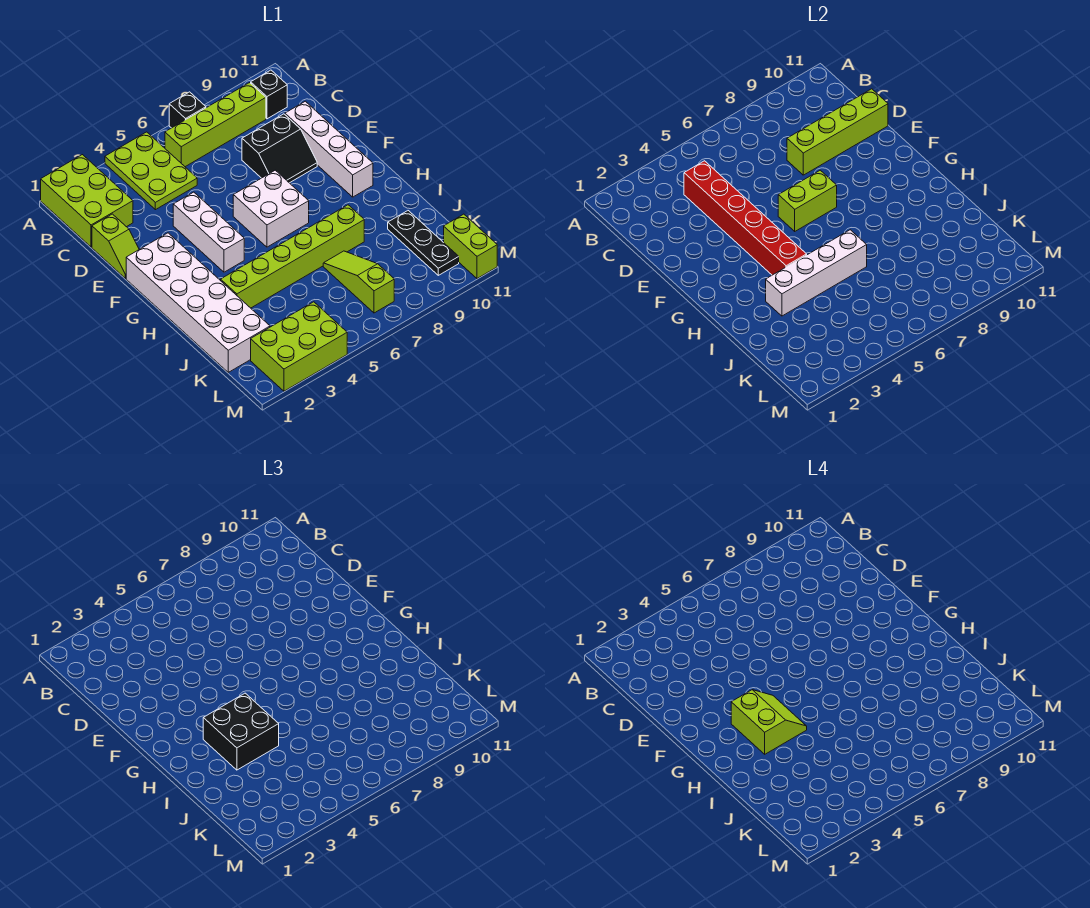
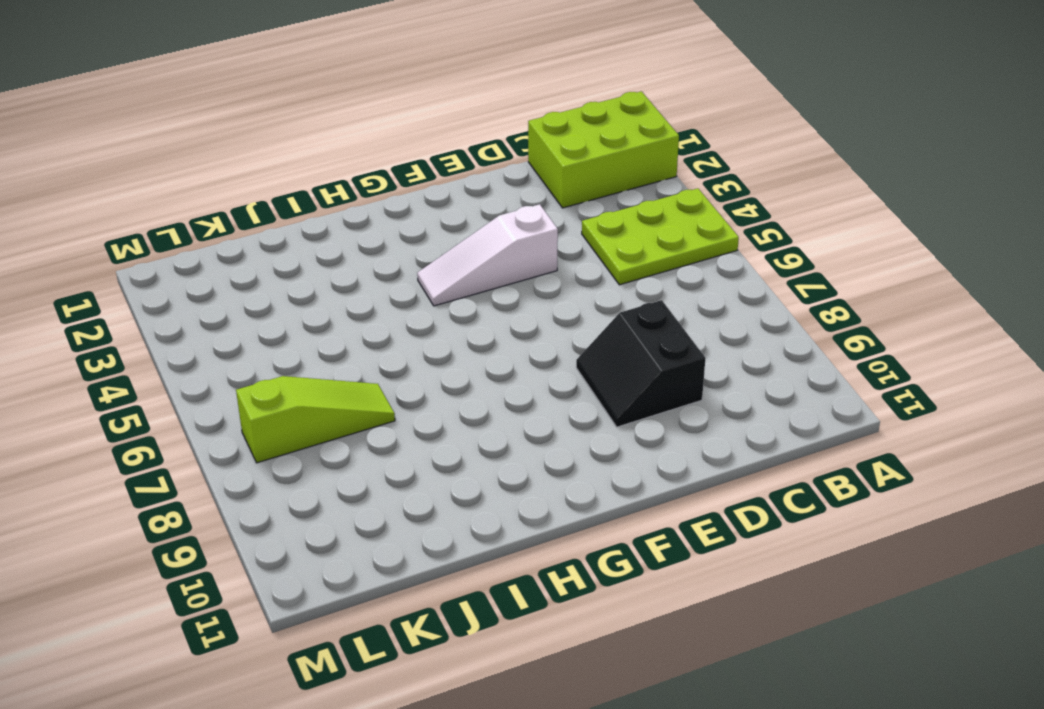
white 1x3 slope [417,204,558,306] -> white 1x3 brick [173,192,244,272]
none -> black 1x1 brick [169,92,206,128]
none -> lime 1x4 brick [165,83,266,167]
none -> black 1x1 brick [251,70,287,119]

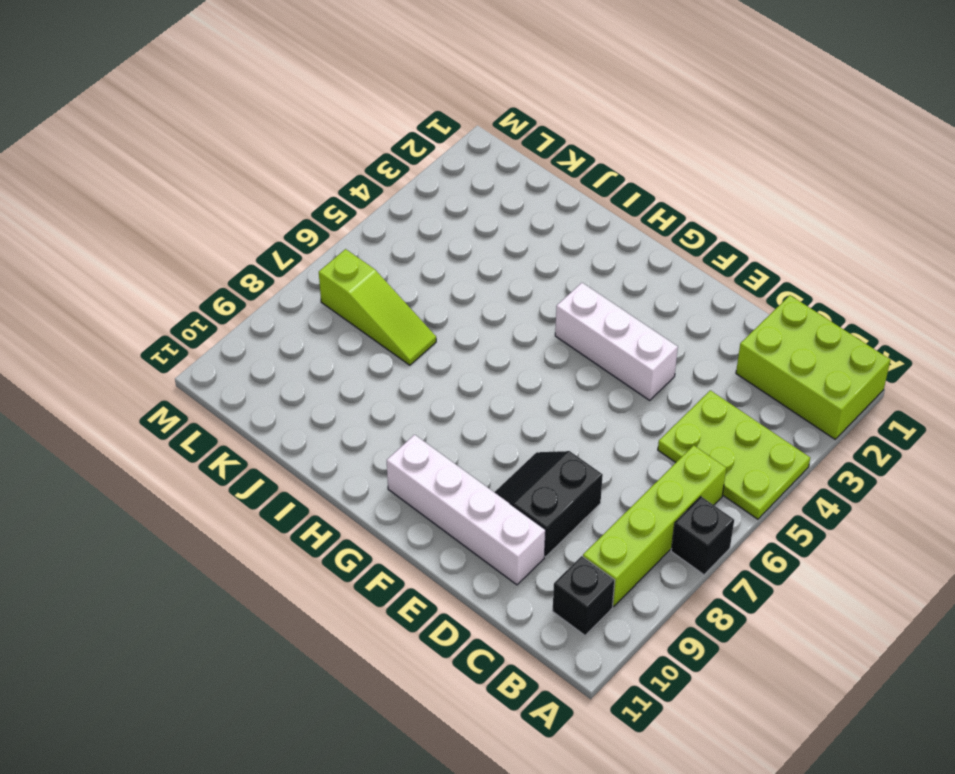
none -> lime 1x2 slope [92,214,139,278]
none -> white 2x6 brick [126,233,270,372]
none -> white 2x2 brick [233,170,309,247]

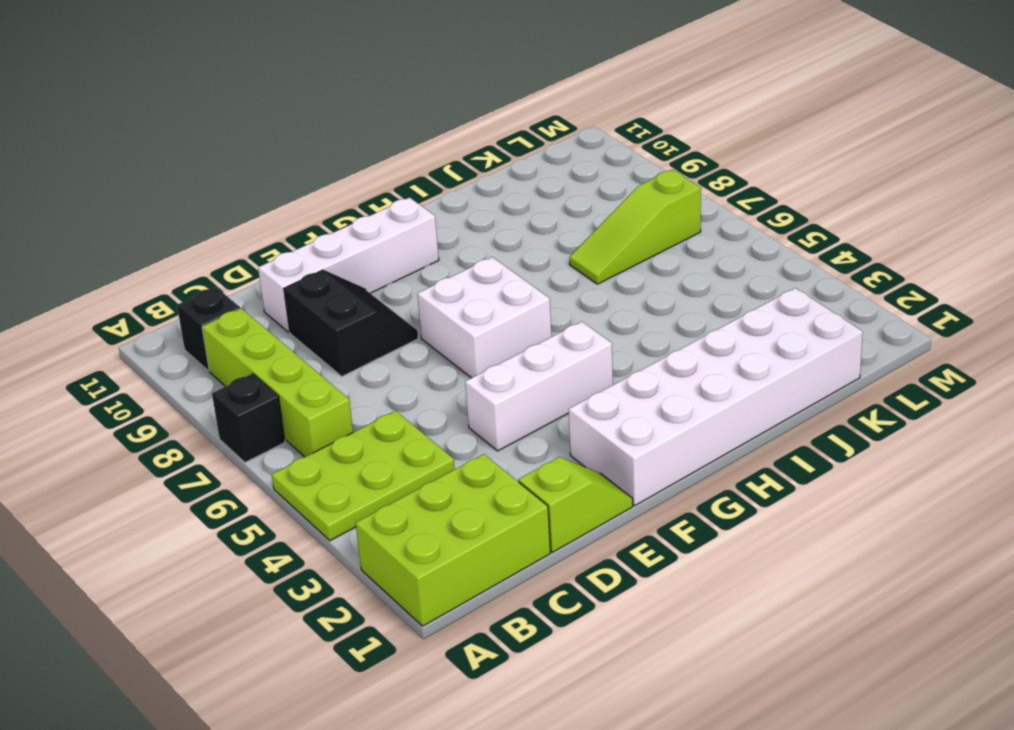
none -> lime 1x6 brick [221,205,364,308]
none -> black 1x3 plate [388,211,459,275]
none -> lime 2x3 brick [251,302,347,391]

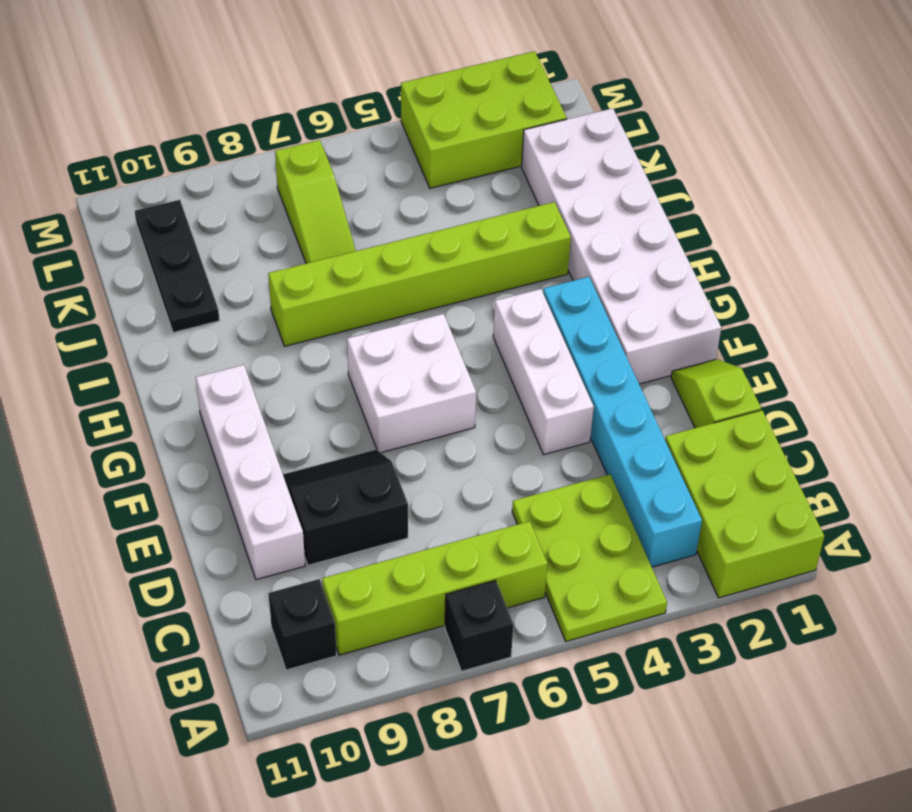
cyan 1x6 brick [543,277,702,567] -> none
none -> lime 1x2 brick [444,214,497,279]
none -> red 1x6 brick [684,161,807,275]
none -> lime 1x4 brick [787,89,888,175]

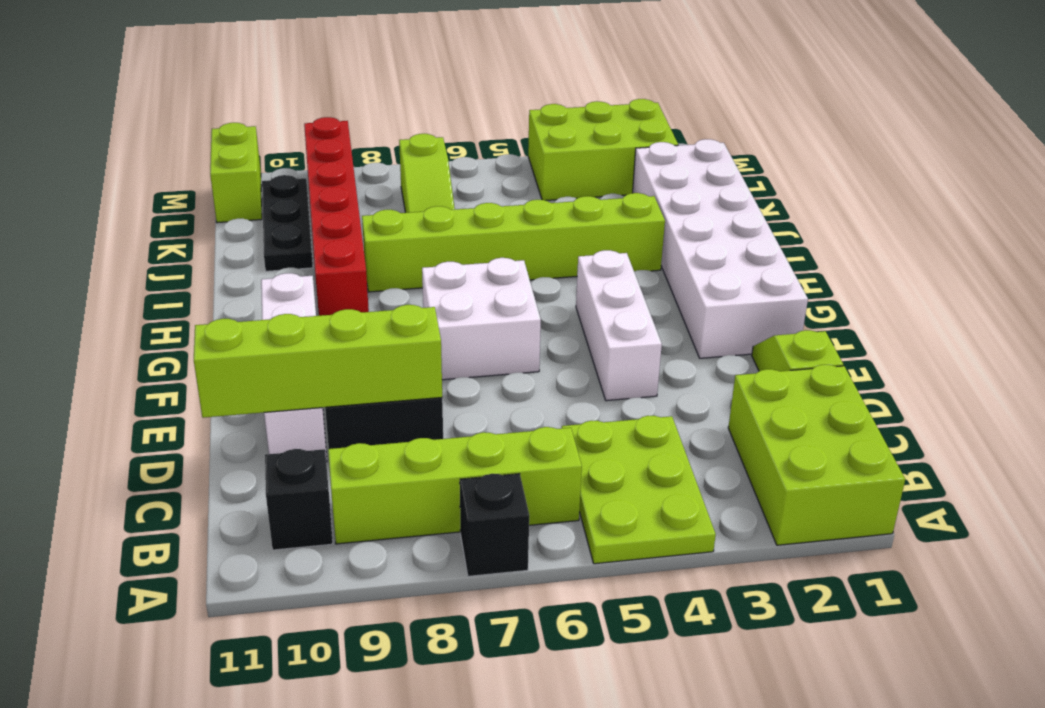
red 1x6 brick [304,117,369,316] -> red 1x6 brick moved to [684,161,807,275]
none -> lime 1x2 brick [778,170,837,231]
none -> white 1x4 brick [766,230,867,316]
none -> black 2x2 brick [203,693,279,770]

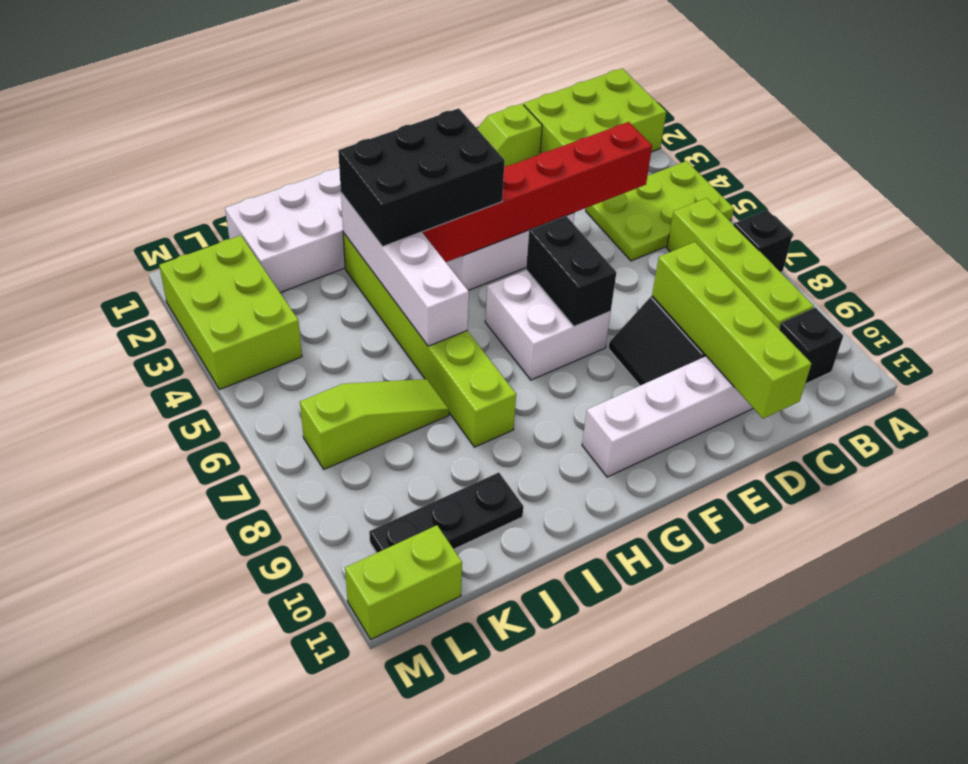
black 1x2 brick [526,216,616,327] -> lime 1x2 brick [778,170,837,231]
black 2x3 brick [338,108,505,247] -> black 2x2 brick [203,693,279,770]
none -> lime 2x2 slope [731,690,807,754]

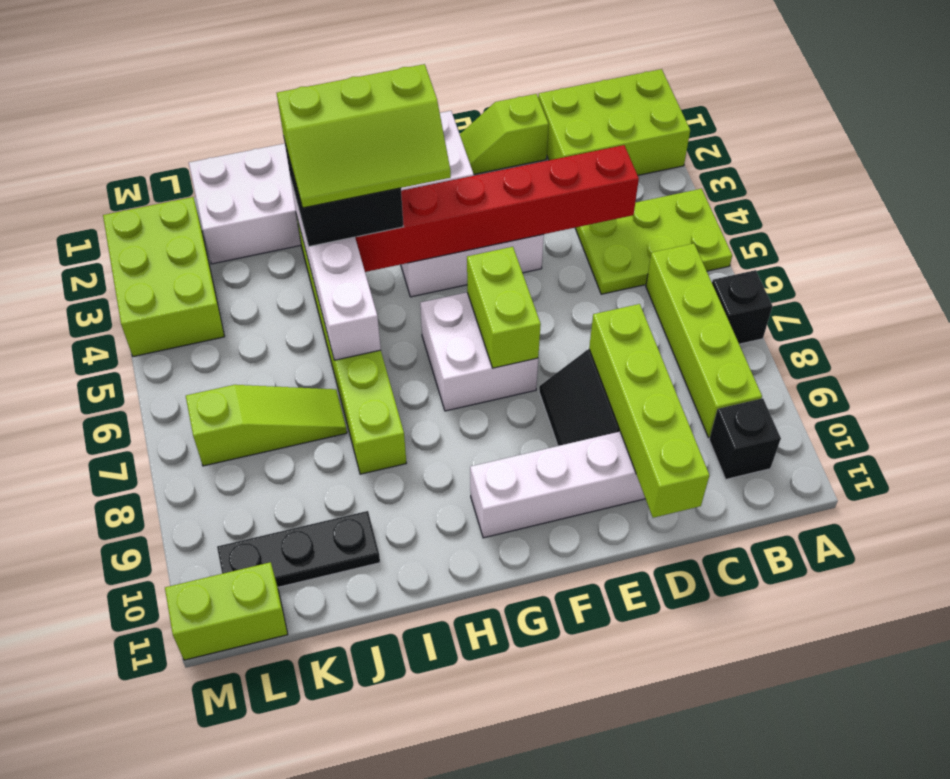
lime 2x3 slope [277,64,451,208] -> lime 2x2 slope [731,690,807,754]

